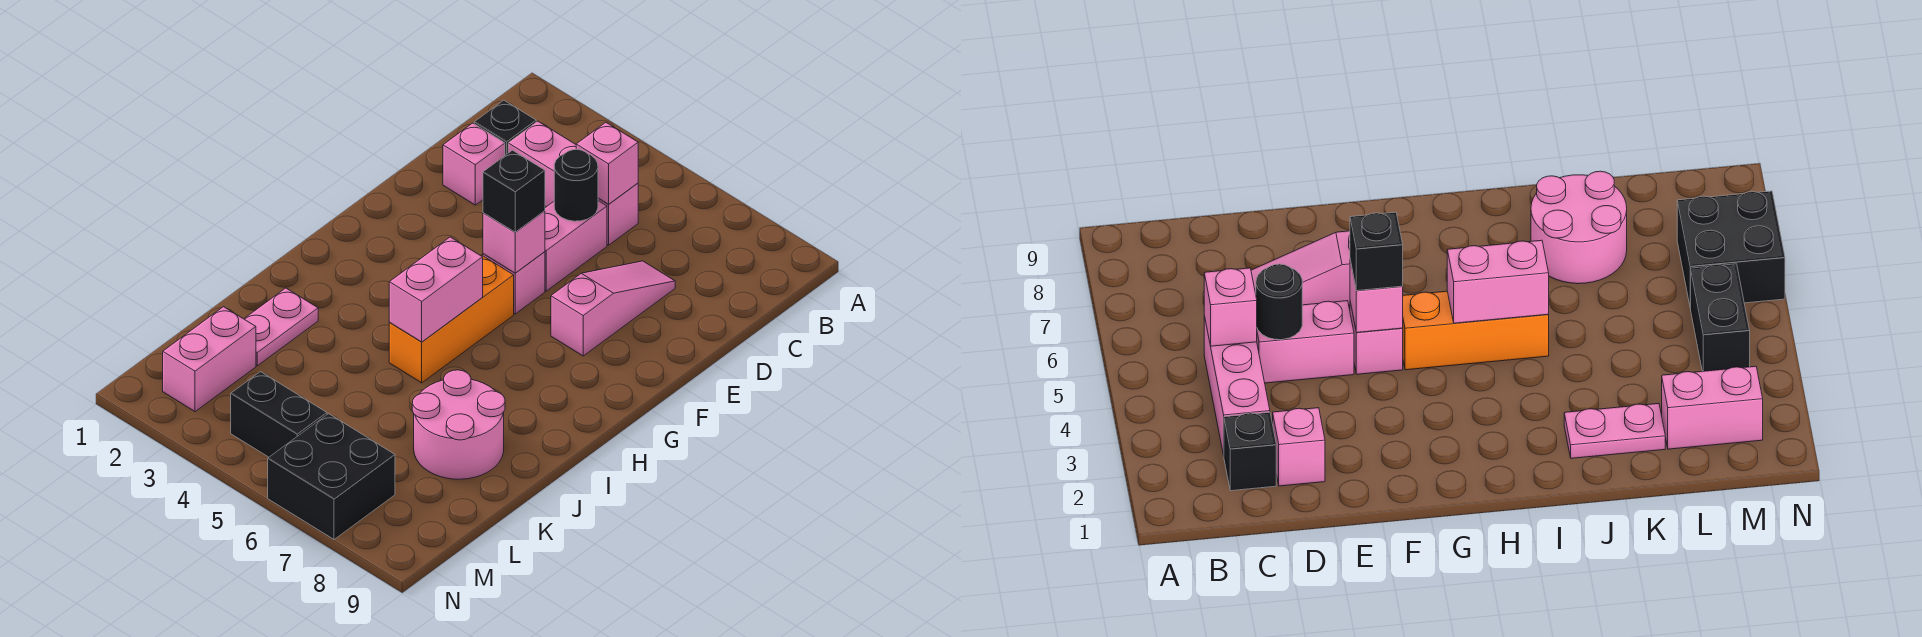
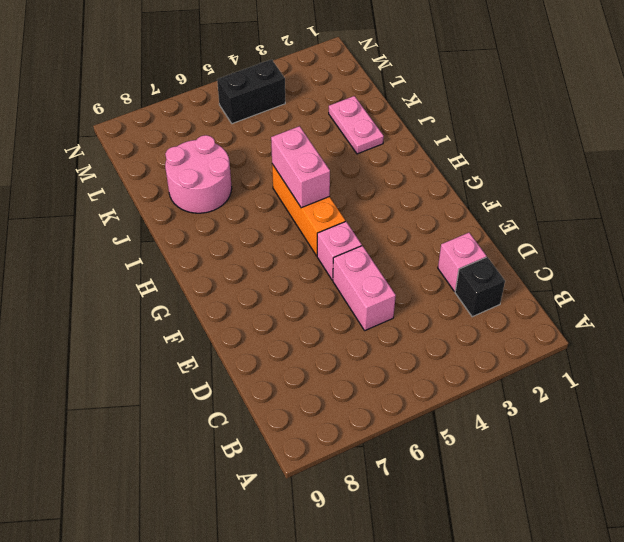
none -> pink 1x3 brick [508,121,638,245]
none -> pink 1x3 slope [551,261,675,356]
none -> pink 1x2 brick [163,307,256,412]

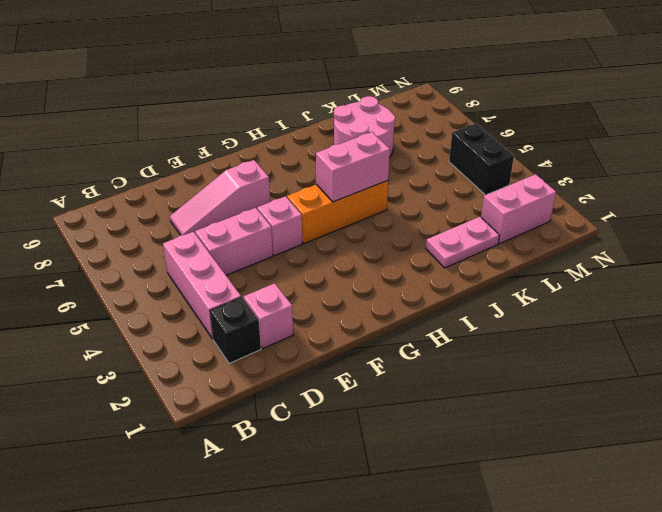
none -> black 2x2 brick [268,414,395,539]
none -> pink 1x1 brick [576,123,638,204]
none -> black 1x1 round brick [554,150,598,221]

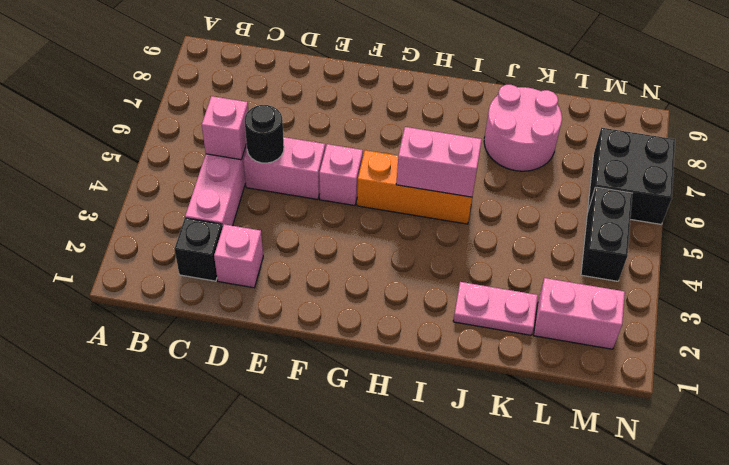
none -> pink 1x3 slope [551,261,675,356]
none -> pink 1x1 brick [483,211,545,273]
none -> black 1x1 brick [483,150,545,232]

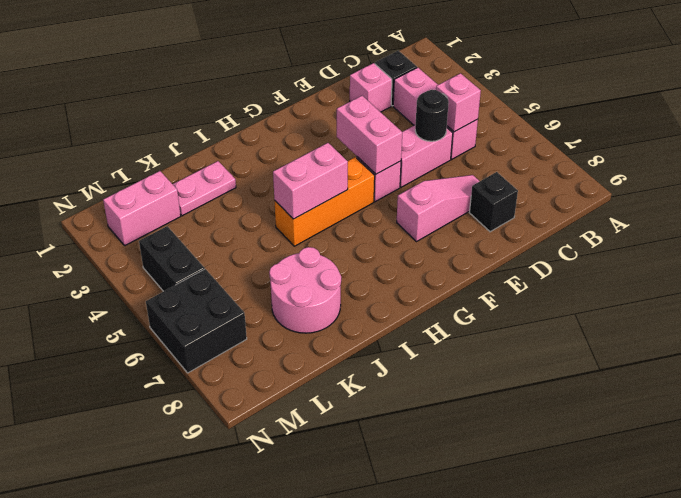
black 1x1 brick [469,172,518,232] -> black 1x1 brick moved to [483,150,545,232]
pink 1x2 brick [336,96,402,174] -> pink 1x1 brick [483,211,545,273]

